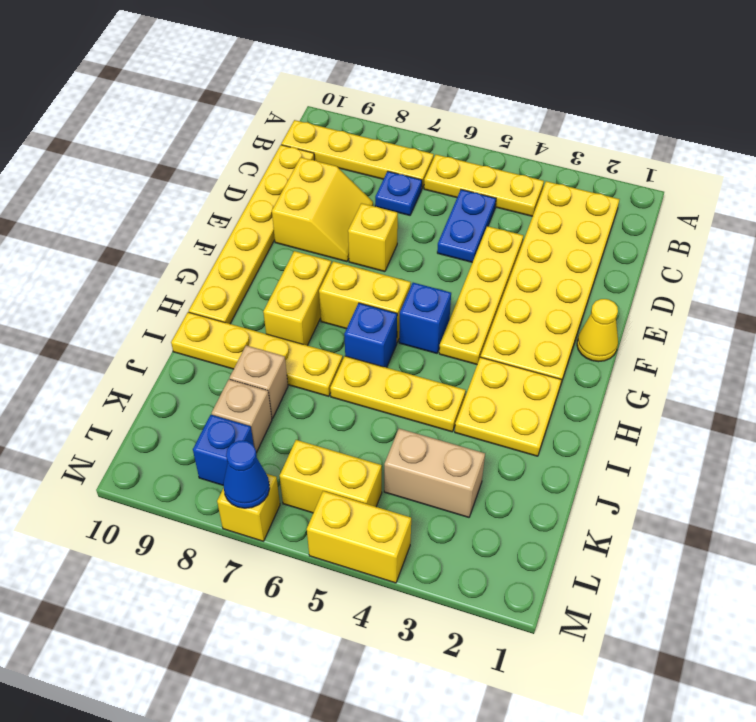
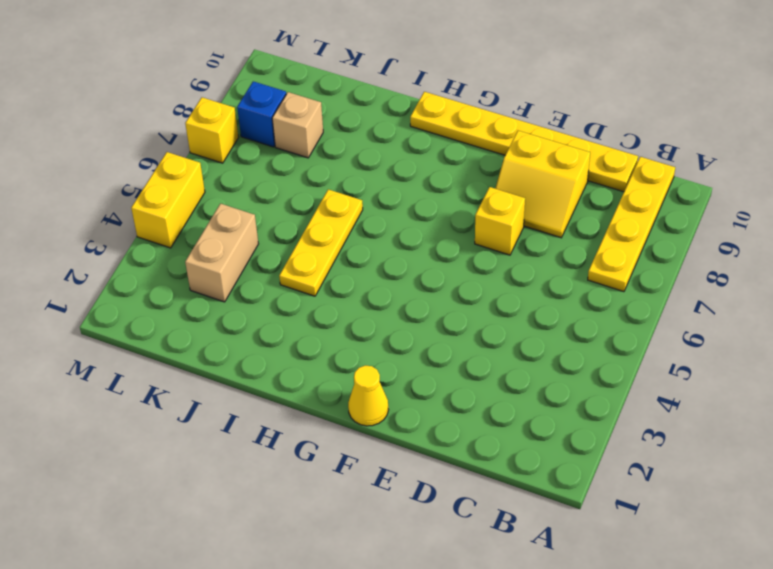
none -> yellow 2x6 plate [481,181,620,383]
none -> yellow 1x3 plate [424,155,544,216]
none -> blue 1x2 plate [437,190,496,262]

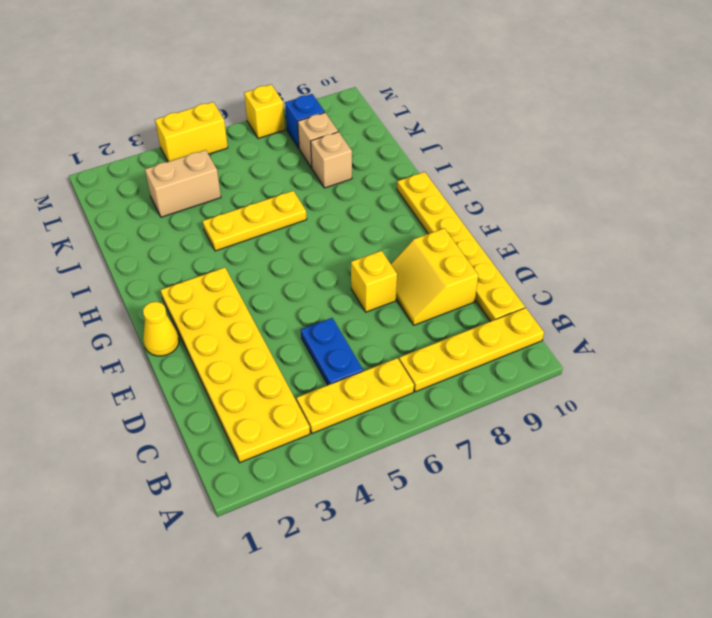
none -> blue 1x1 plate [375,171,422,215]
none -> yellow 1x4 plate [439,226,523,364]
none -> blue 1x1 brick [399,283,451,353]

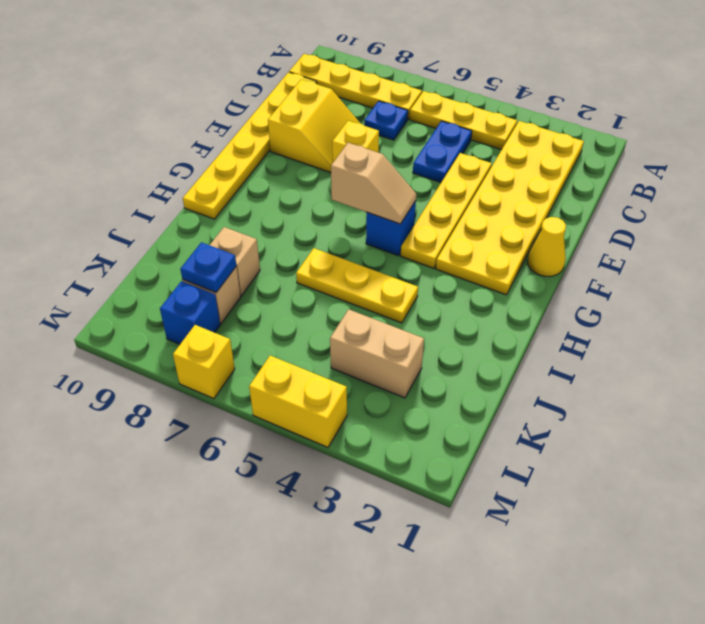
tan 1x2 slope [331,143,416,224] -> none
blue 1x1 plate [180,242,236,292] -> none
none -> yellow 1x2 brick [319,261,411,342]
none -> yellow 1x2 brick [263,251,331,345]
none -> yellow 2x2 plate [455,357,561,456]

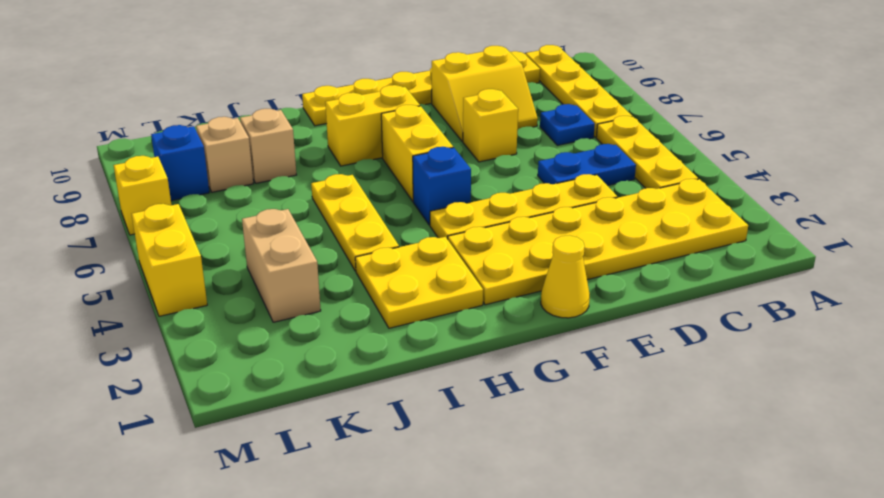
none -> blue 1x1 brick [344,303,397,368]
none -> yellow 1x4 plate [171,312,343,396]
none -> yellow 1x2 brick [280,440,382,513]

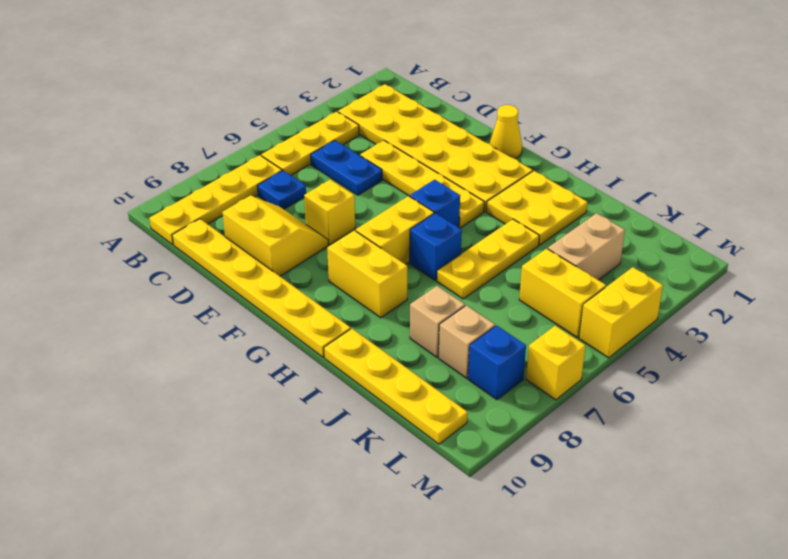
yellow 1x4 plate [324,329,468,444] -> yellow 1x4 plate turned to [171,312,343,396]
yellow 1x2 brick [519,249,606,338] -> yellow 1x2 brick turned to [280,440,382,513]
none -> blue 1x1 cone [223,441,270,508]

